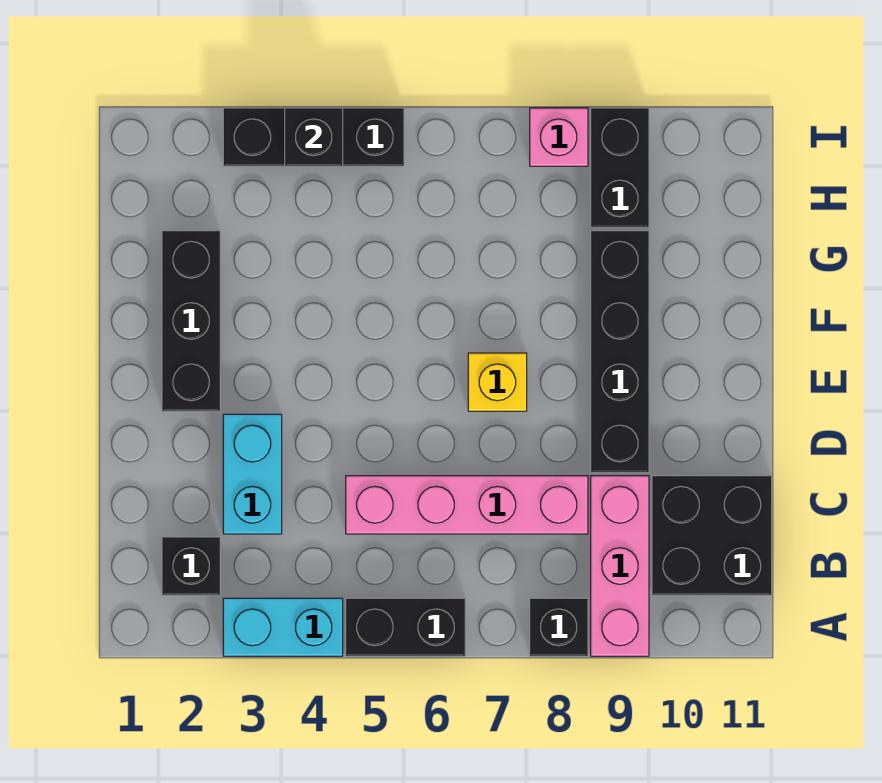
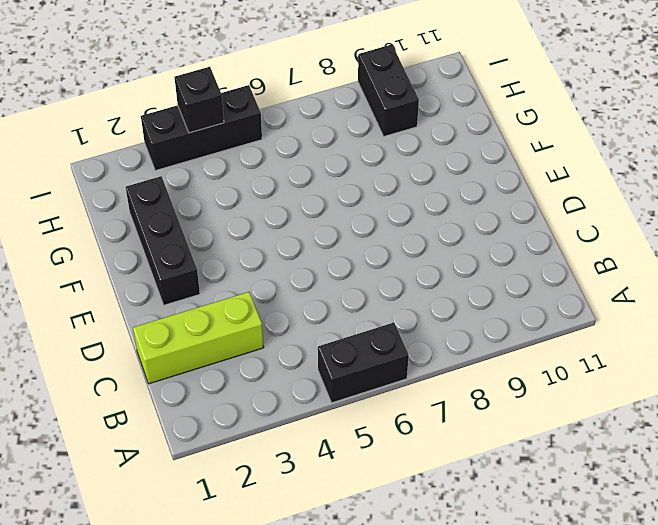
lime 1x3 brick [133,292,264,384] -> cyan 1x2 brick [223,414,282,534]
none -> cyan 1x2 brick [223,598,343,656]
none -> black 1x1 brick [530,598,588,656]
none -> pink 1x3 brick [591,476,649,656]

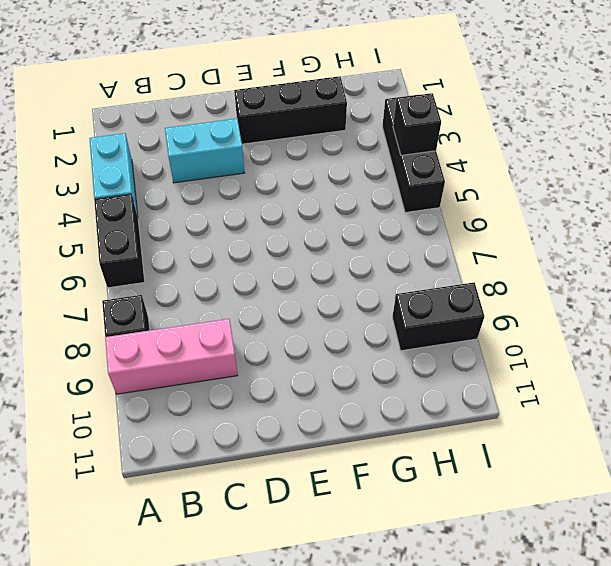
none -> black 1x1 brick [162,537,220,595]
none -> black 2x2 brick [652,476,772,595]
none -> pink 1x4 brick [346,476,588,534]

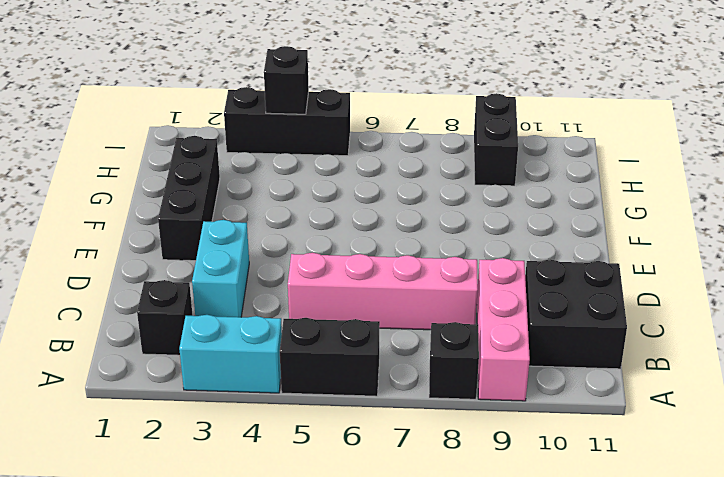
none -> black 1x4 brick [591,231,649,473]
none -> yellow 1x1 brick [468,353,527,411]
none -> pink 1x1 brick [530,108,588,166]

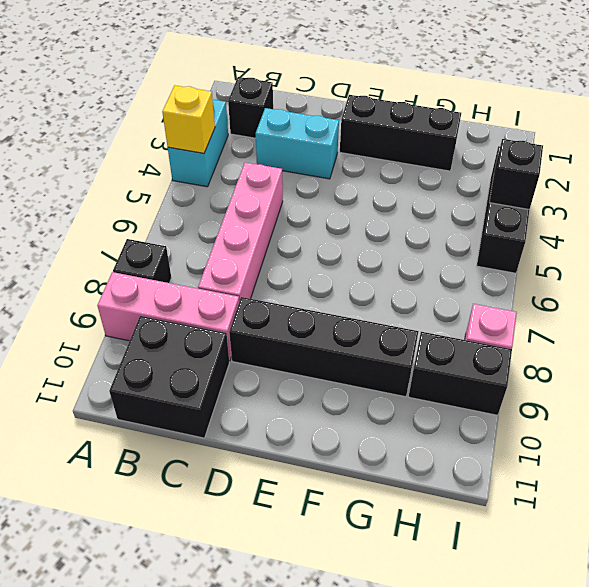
yellow 1x1 brick [162,86,215,153] -> yellow 1x1 brick moved to [468,353,527,411]
none -> black 1x2 brick [346,598,465,656]

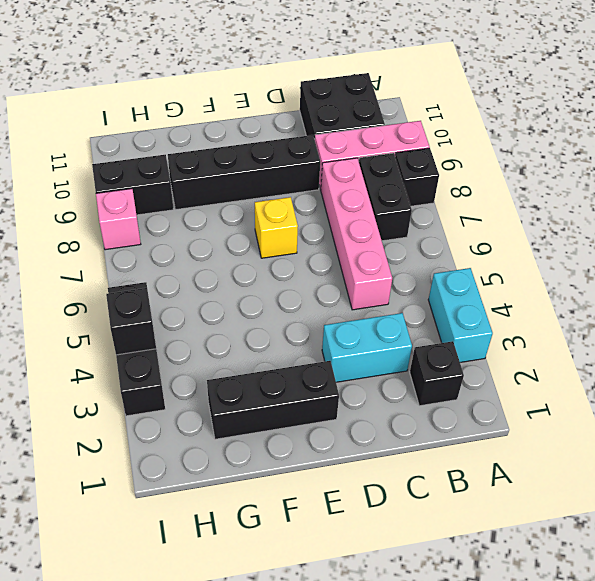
black 1x2 brick [359,153,412,241] -> black 1x2 brick moved to [346,598,465,656]

